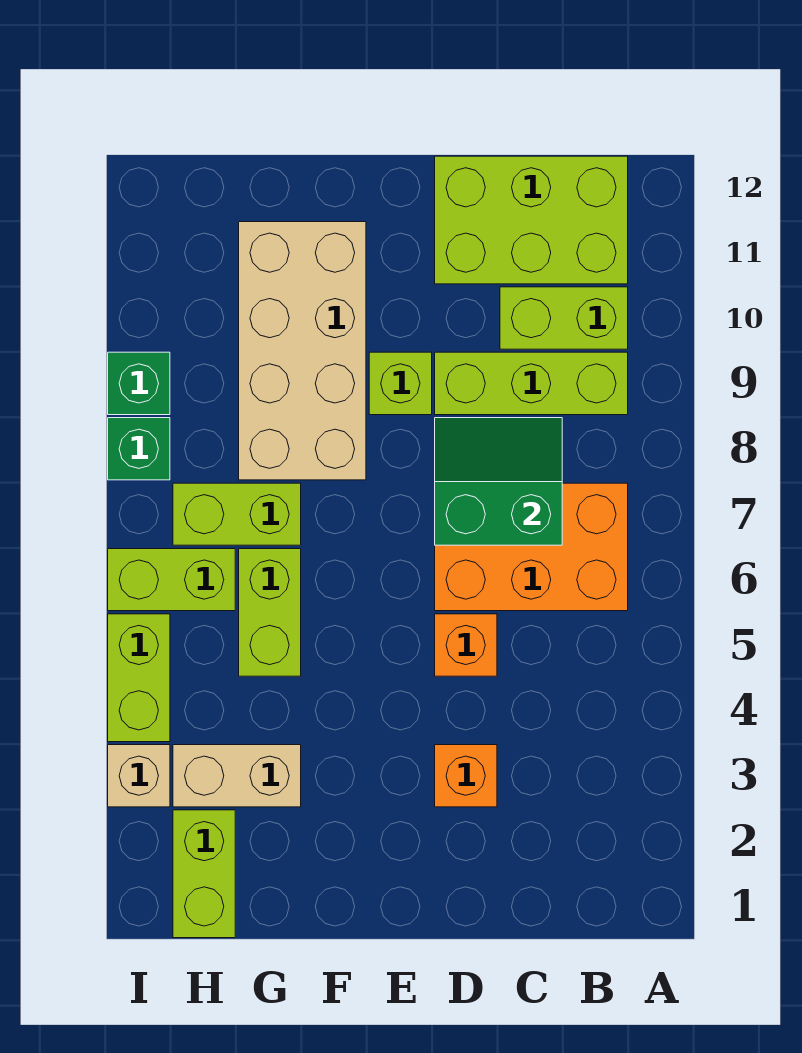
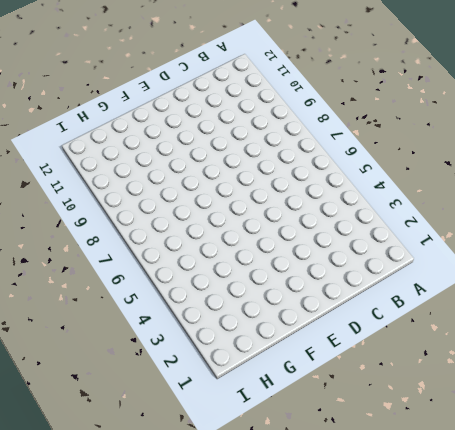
none -> orange 2x3 brick [435,483,628,611]
none -> lime 1x3 brick [435,352,628,415]
none -> lime 1x2 brick [500,287,628,349]

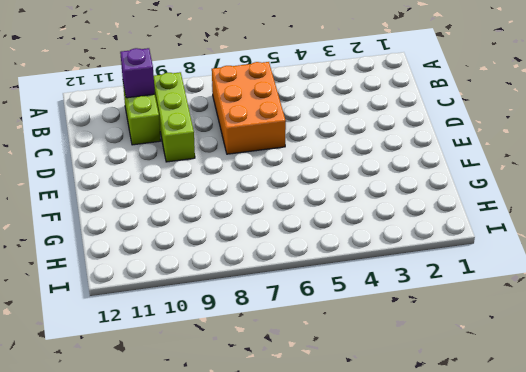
purple 1x1 brick [120,48,155,98] -> none
none -> lime 2x3 brick [435,156,628,284]
none -> orange 1x1 brick [435,745,497,807]
none -> orange 1x1 brick [435,614,497,676]

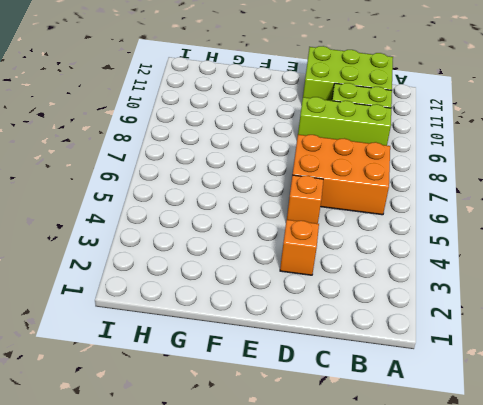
none -> lime 1x1 brick [369,352,432,415]
none -> tan 2x4 brick [239,222,366,480]
none -> tan 1x2 brick [173,745,301,807]

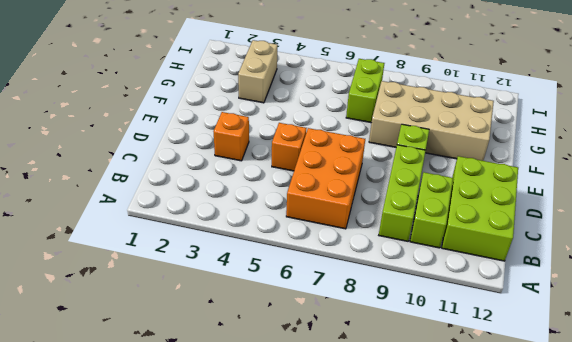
none -> lime 1x2 brick [239,549,301,676]
none -> lime 1x2 brick [173,810,235,938]
none -> lime 1x2 brick [108,549,235,611]

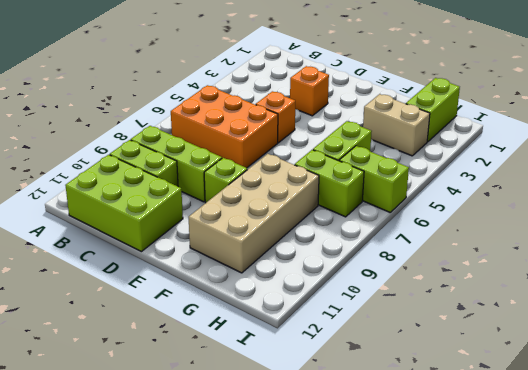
none -> tan 1x1 brick [108,745,170,807]
none -> lime 1x2 brick [108,614,170,742]
none -> green 1x1 brick [108,418,170,480]

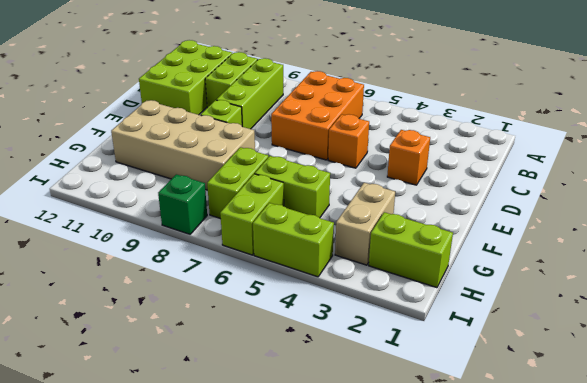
none -> tan 1x1 brick [108,745,170,807]
none -> green 1x1 brick [108,352,170,415]
none -> green 2x2 slope [435,418,562,545]

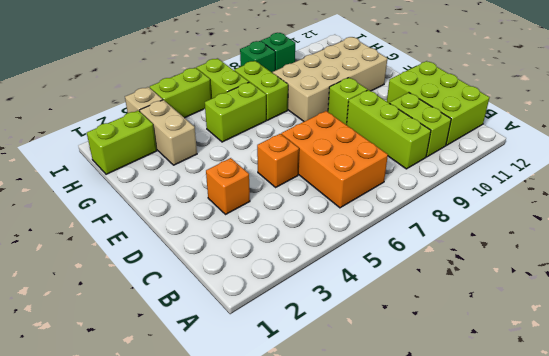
none -> green 2x2 slope [435,418,562,545]

